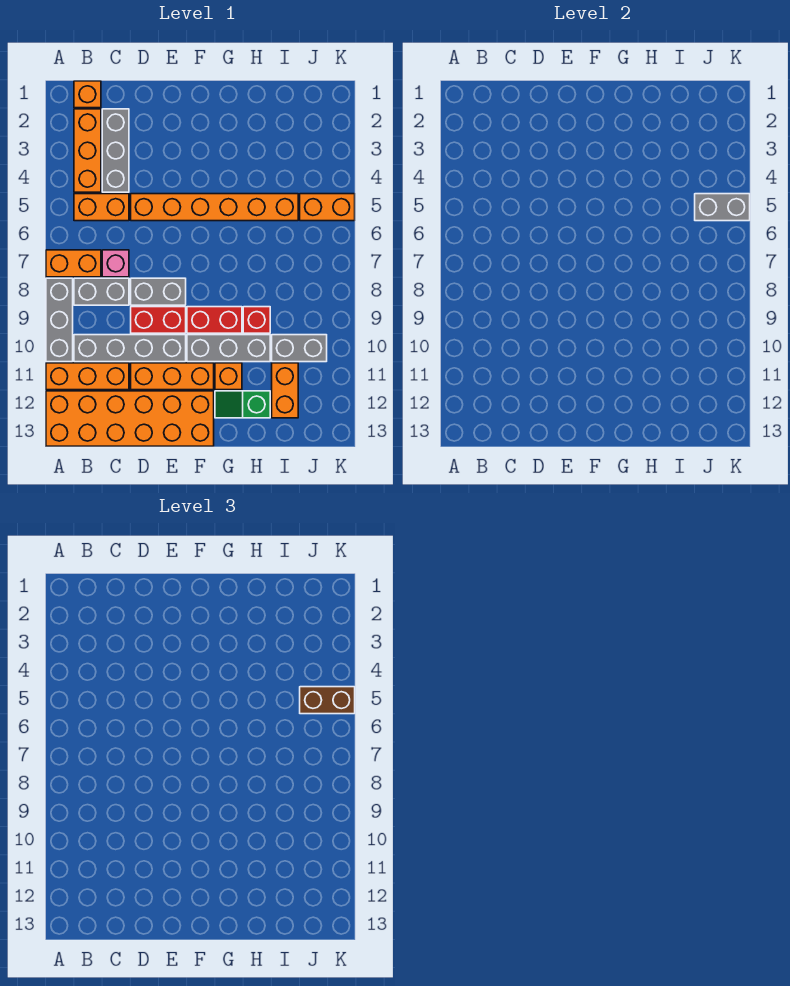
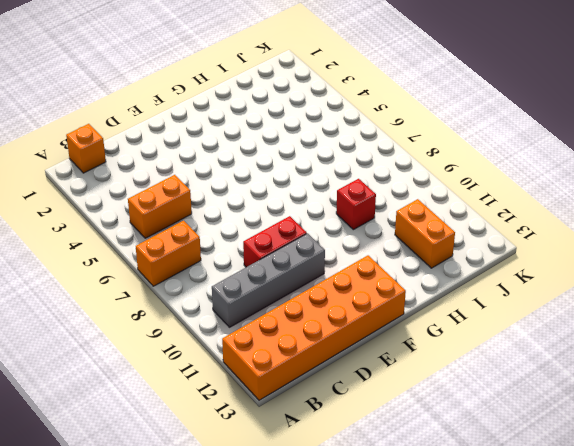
none -> grey 1x3 brick [46,278,73,362]
none -> orange 1x3 brick [46,363,129,390]
none -> orange 1x3 brick [74,109,101,192]

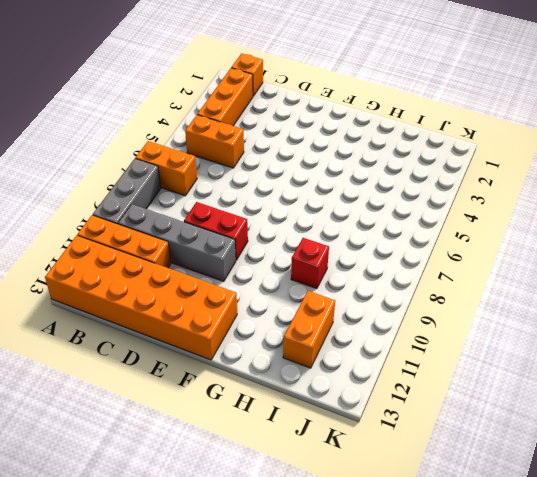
none -> grey 1x2 brick [74,278,129,305]
none -> grey 1x3 brick [102,109,129,192]
none -> pink 1x1 brick [102,250,129,277]

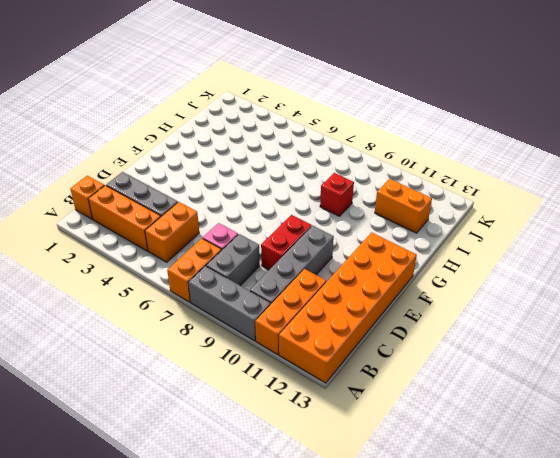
none -> orange 1x6 brick [131,194,298,221]
none -> grey 1x2 brick [131,278,186,305]
none -> orange 1x3 brick [131,363,214,390]

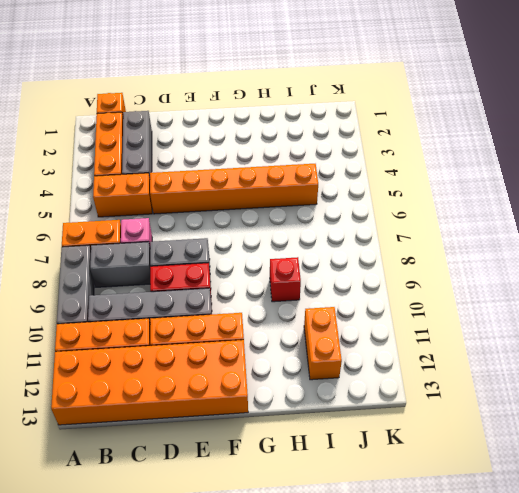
none -> red 1x2 brick [187,307,242,333]
none -> grey 1x3 brick [187,335,270,362]
none -> orange 1x1 brick [215,363,242,390]

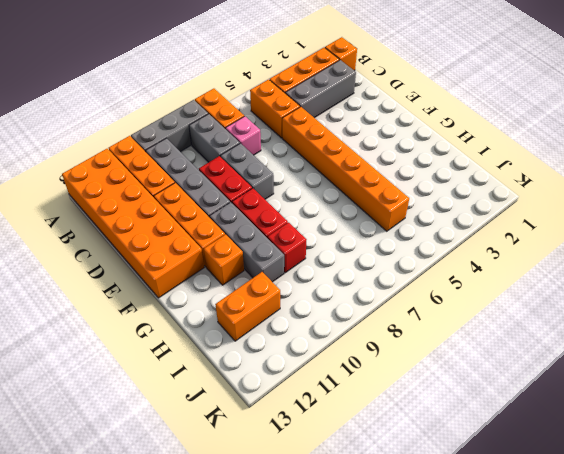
none -> green 1x2 slope [215,391,270,418]
none -> grey 1x2 brick [272,335,327,362]
none -> orange 1x2 brick [300,194,355,221]

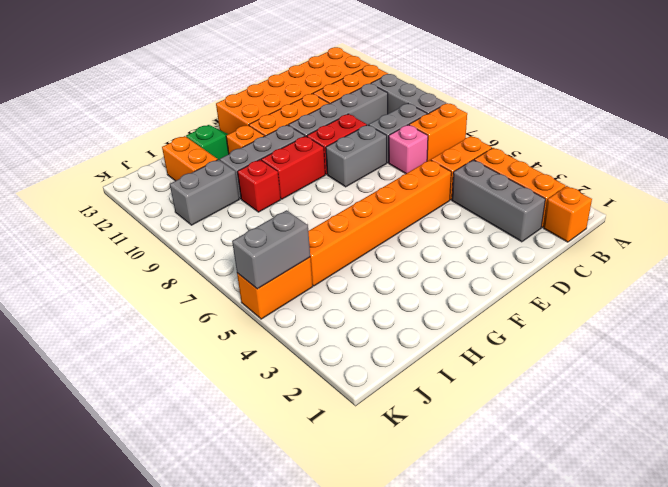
none -> brown 1x2 brick [300,687,355,714]

